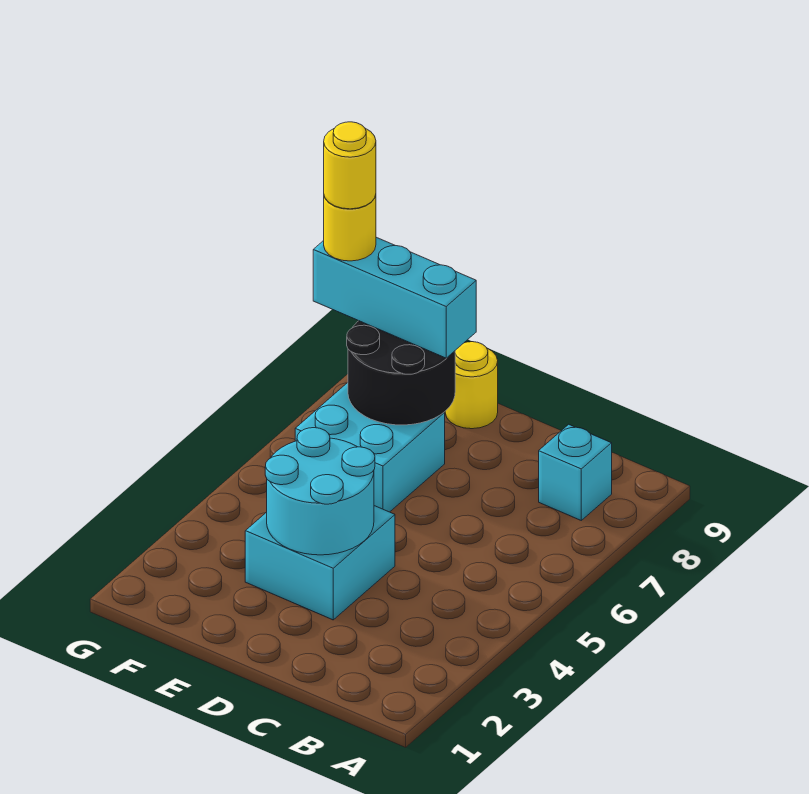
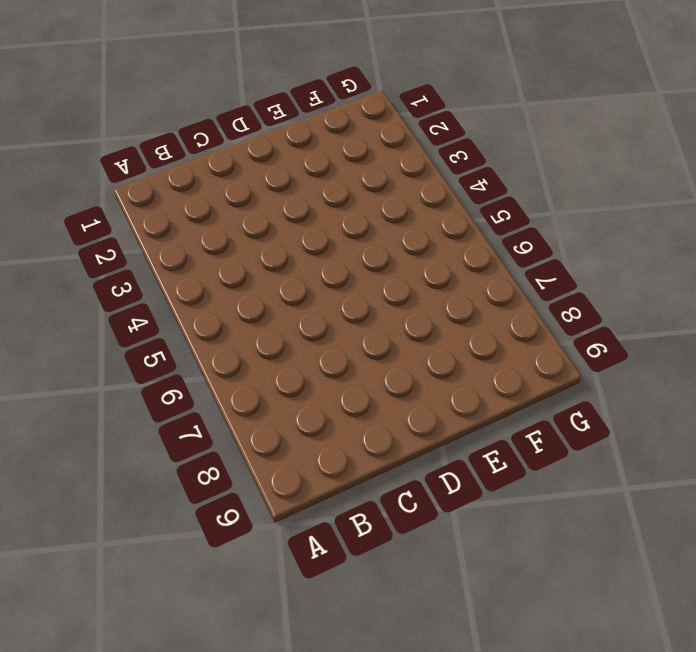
none -> cyan 1x1 brick [539,424,612,520]
none -> cyan 2x2 brick [245,506,395,620]

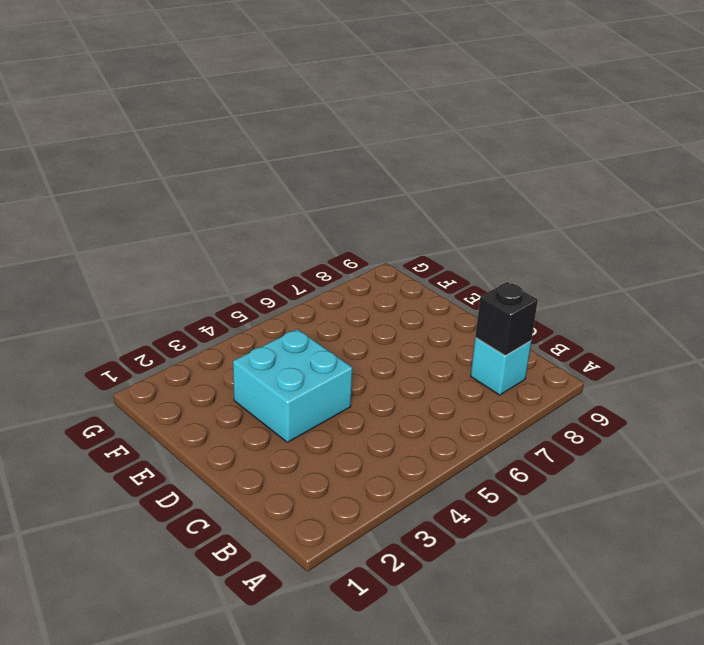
black 1x1 brick [475,282,538,356] -> none
none -> cyan 2x2 brick [295,383,445,512]
none -> yellow 1x1 round brick [445,342,498,429]

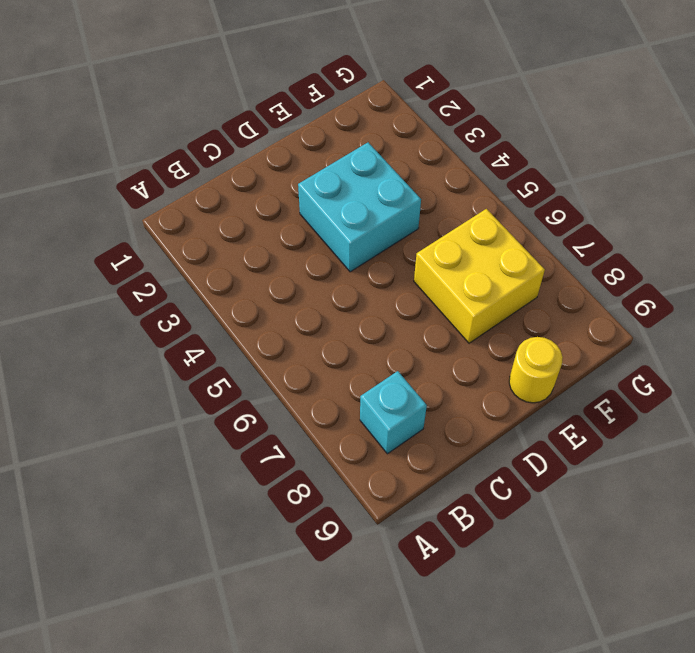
yellow 2x2 brick [414,209,545,343] -> cyan 2x2 brick [295,383,445,512]
none -> cyan 2x2 round brick [265,428,375,555]
none -> black 2x2 round brick [347,321,455,425]

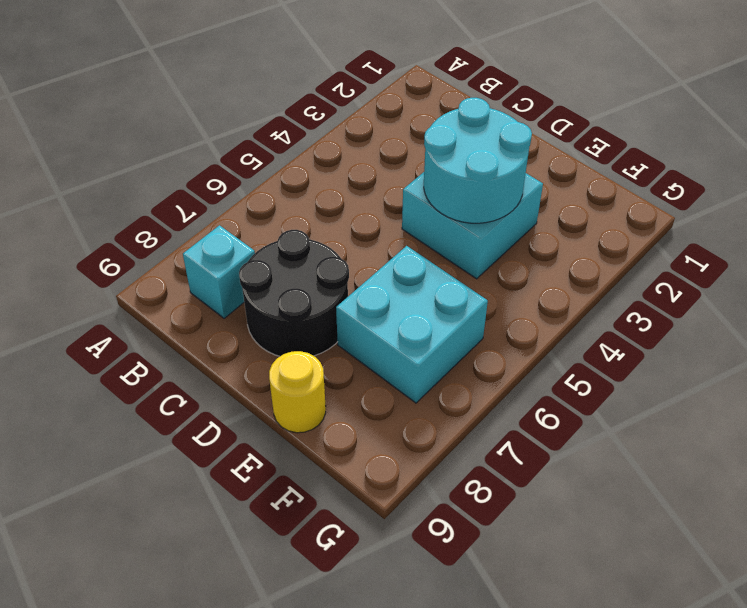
black 2x2 round brick [239,230,349,356] -> black 2x2 round brick moved to [347,321,455,425]
none -> cyan 1x3 brick [313,237,476,358]
none -> yellow 1x1 round brick [324,195,376,261]

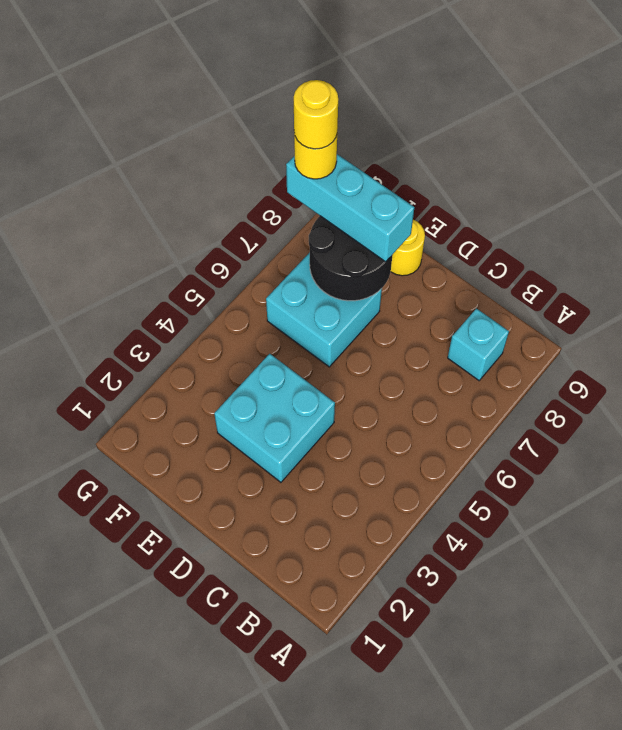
none -> cyan 2x2 round brick [265,428,375,555]

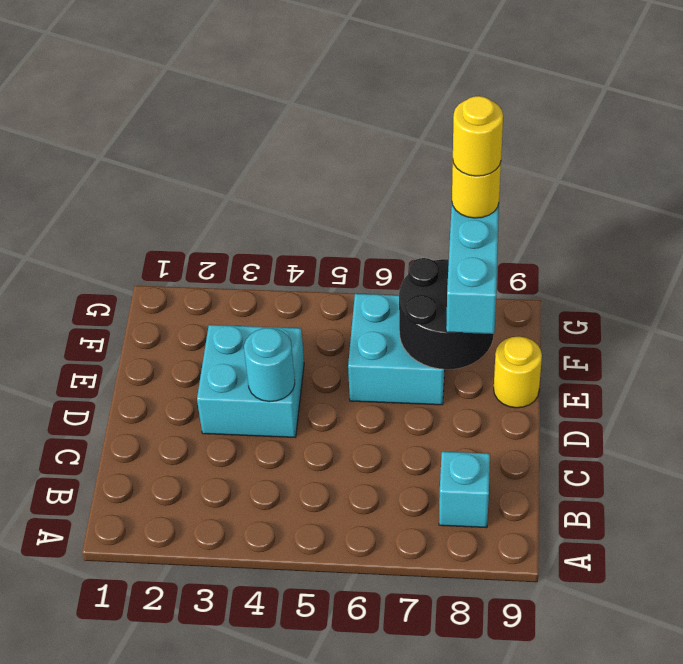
cyan 1x1 round brick [244,328,295,402] -> cyan 2x2 round brick [265,428,375,555]

